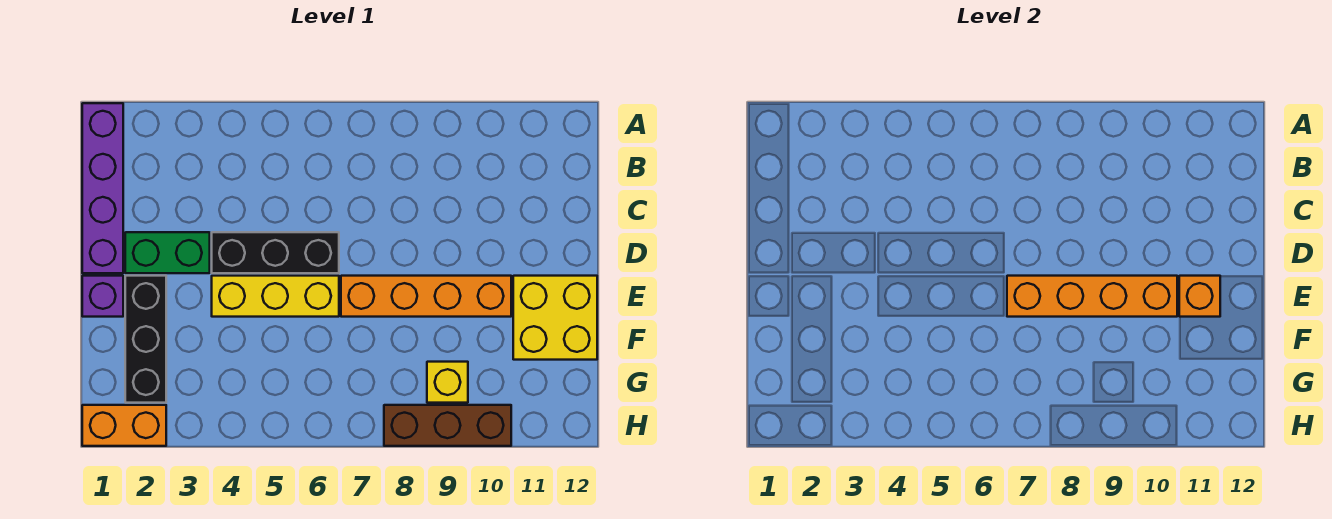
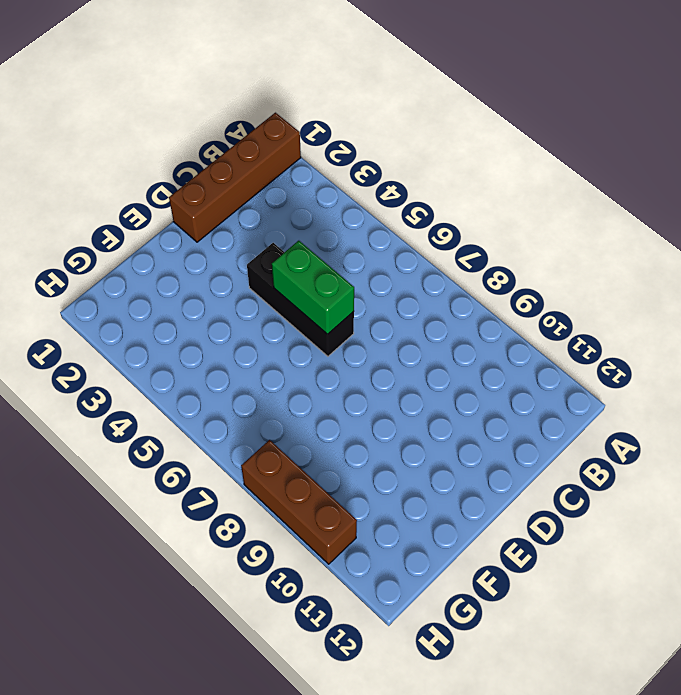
brown 1x4 brick [169,113,301,242] -> purple 1x4 brick [82,103,123,273]
green 1x2 brick [272,241,354,334] -> green 1x2 brick moved to [125,232,210,273]
none -> purple 1x1 brick [82,276,123,317]
none -> black 1x3 brick [125,276,166,403]
none -> yellow 1x3 brick [212,276,339,317]

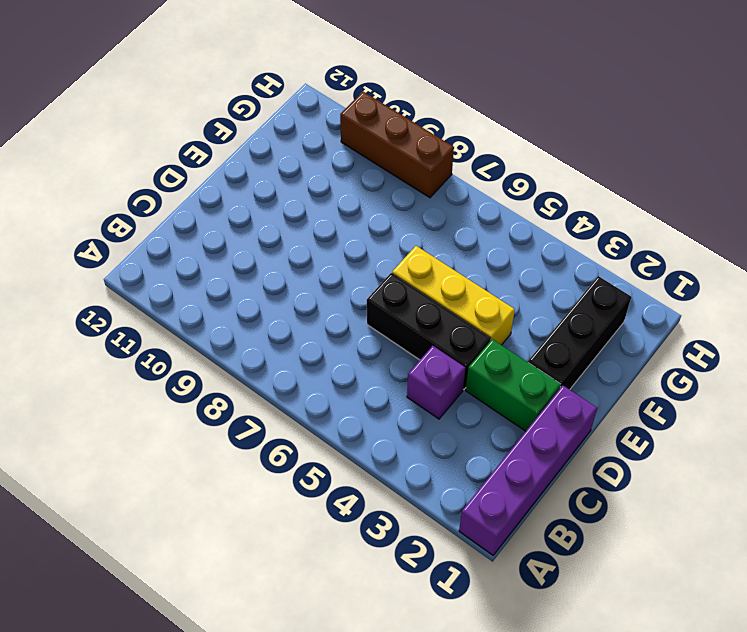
purple 1x1 brick [407,346,465,419] -> purple 1x1 brick moved to [82,276,123,317]
none -> orange 1x4 brick [341,276,511,317]
none -> yellow 2x2 brick [513,276,597,360]
none -> yellow 1x1 brick [427,362,468,403]

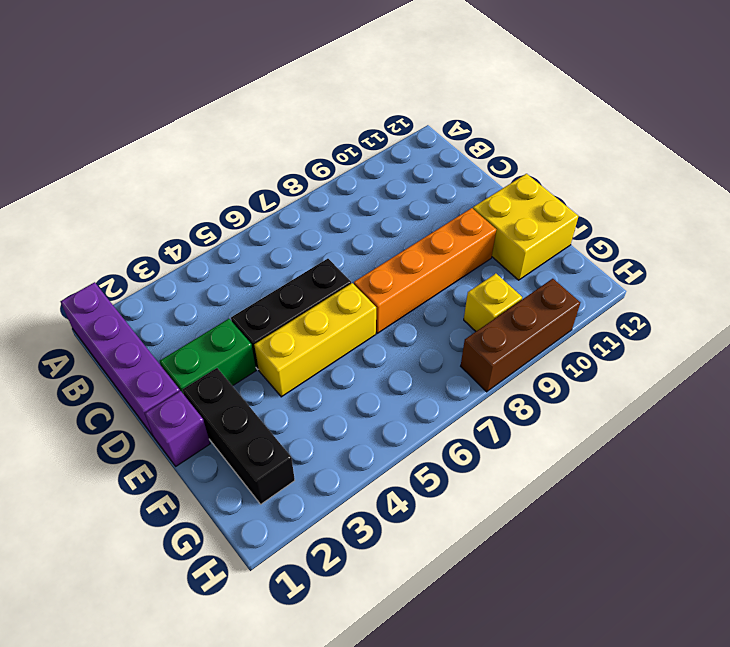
none -> orange 1x2 brick [82,405,166,446]
none -> orange 1x4 brick [1007,276,1177,317]
none -> orange 1x1 brick [1179,276,1220,317]

